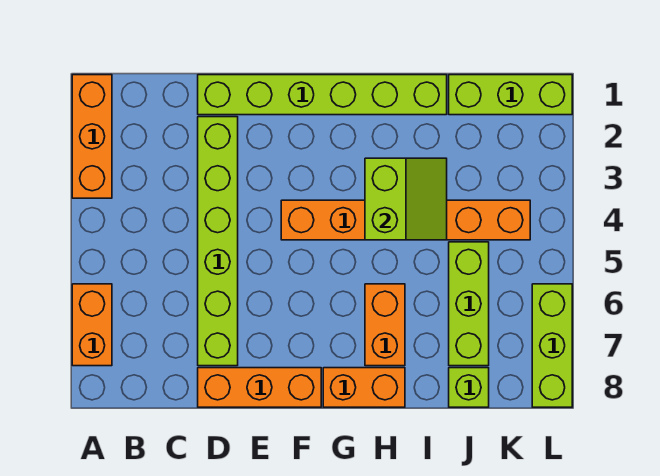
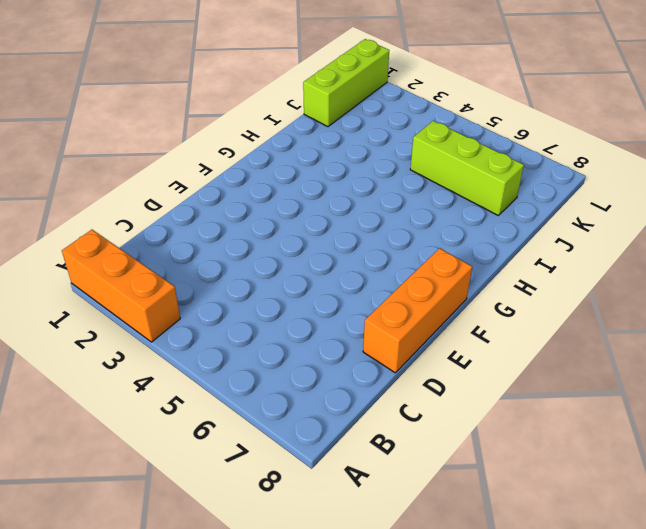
none -> orange 1x2 brick [72,284,112,366]
none -> lime 1x6 brick [198,75,447,115]
none -> lime 1x6 brick [198,117,238,366]

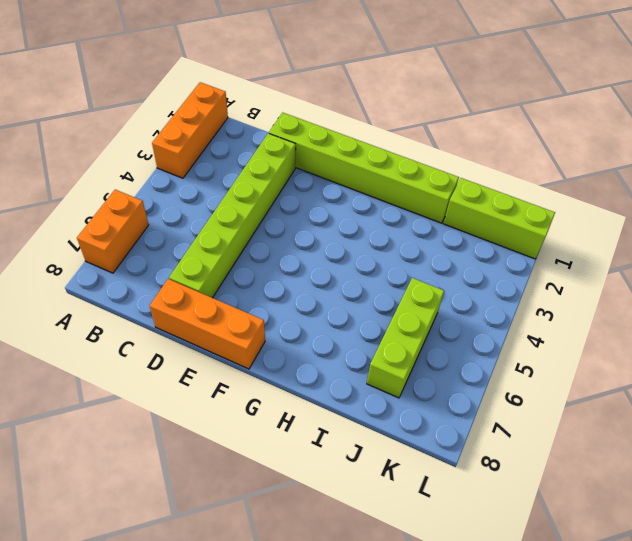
none -> orange 1x6 brick [281,200,530,240]
none -> orange 1x2 brick [323,368,405,407]
none -> orange 1x2 brick [365,284,405,366]

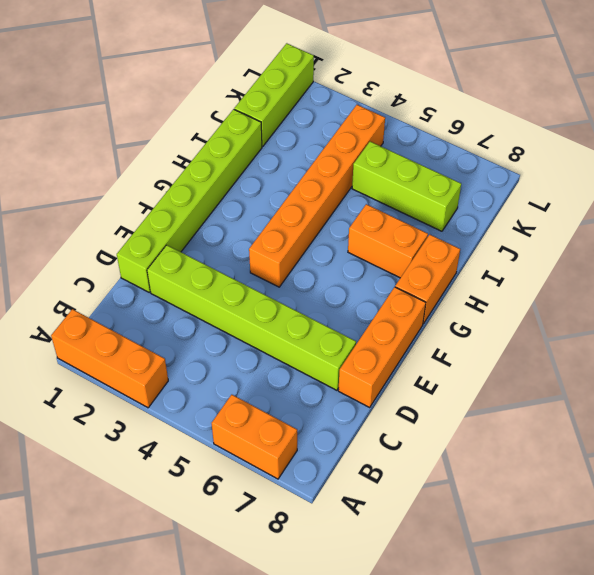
none -> lime 1x1 brick [449,368,489,407]
none -> lime 1x3 brick [532,284,572,407]
none -> lime 2x2 slope [365,158,447,240]

